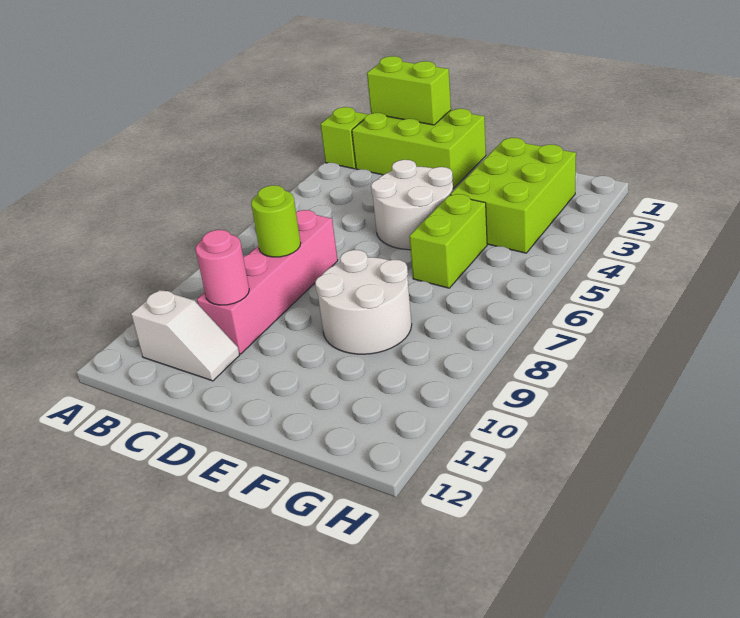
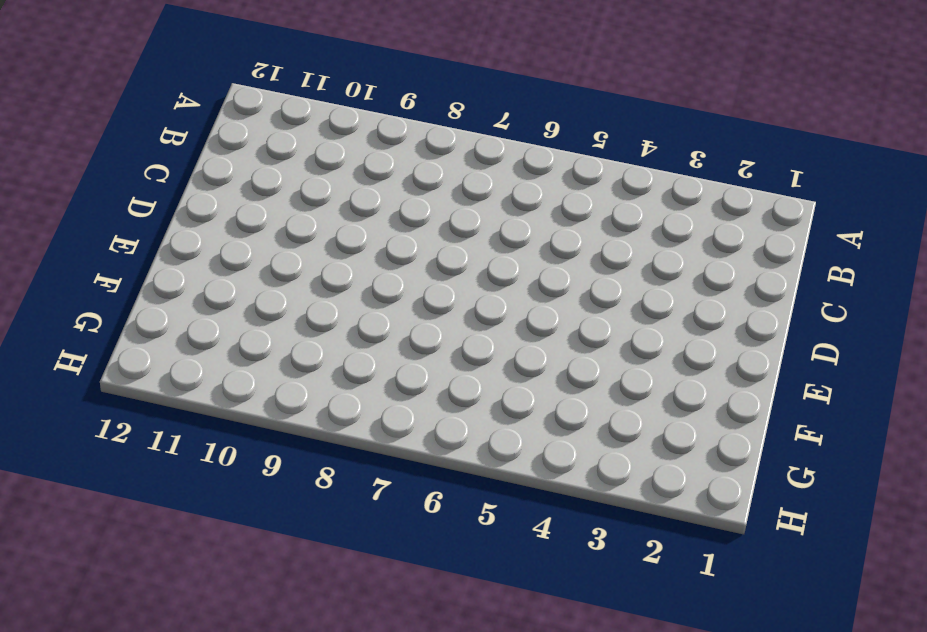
none -> lime 1x1 brick [321,107,368,169]
none -> lime 2x3 brick [352,109,486,189]

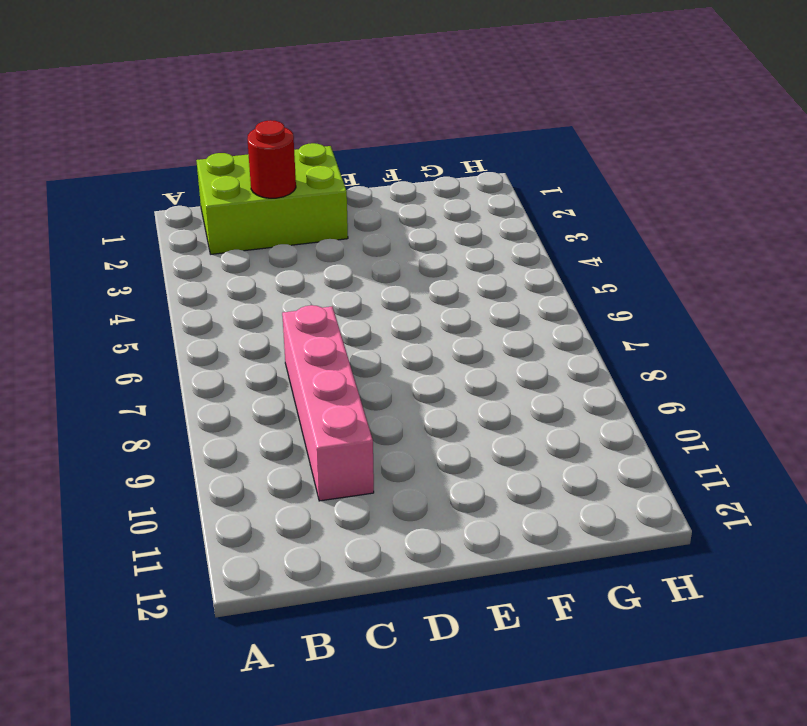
red 1x1 round brick [247,120,296,198] -> none
none -> lime 1x1 brick [321,107,368,169]
none -> white 1x2 slope [131,290,240,381]

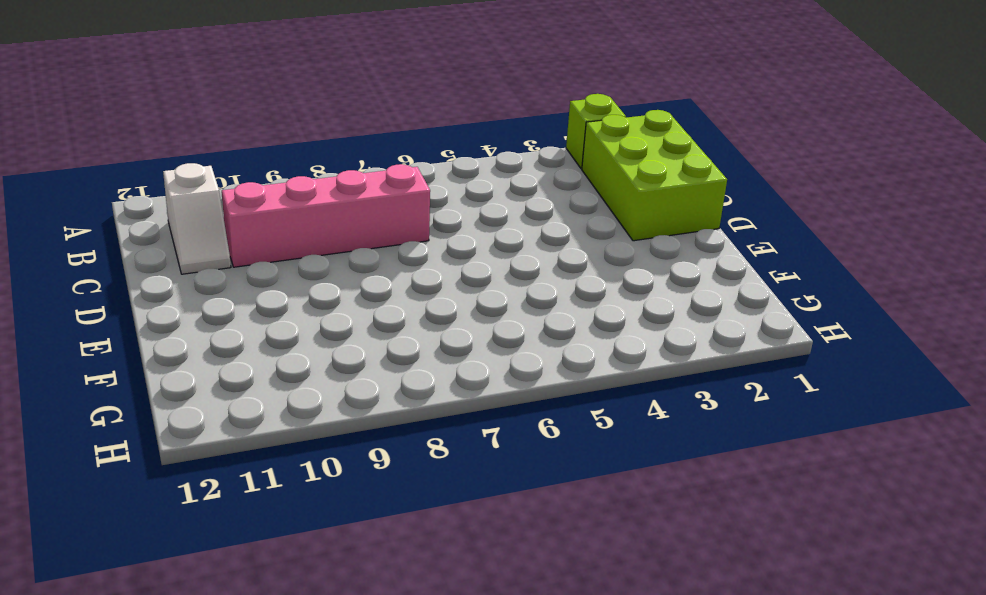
none -> white 2x2 round brick [371,160,453,250]
none -> white 2x2 round brick [315,250,412,354]

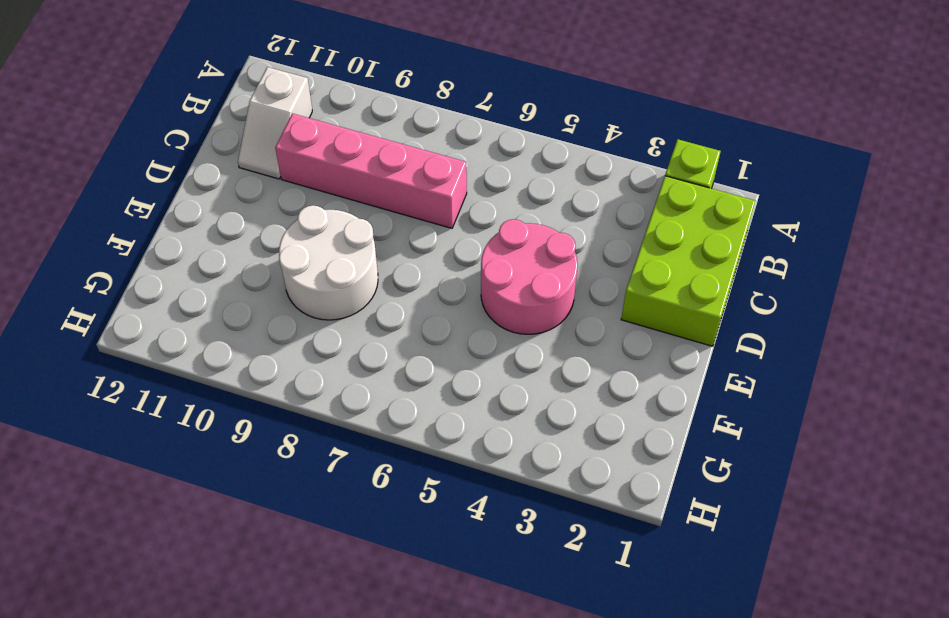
pink 2x2 round brick [481,219,578,334] -> white 2x2 round brick [371,160,453,250]
none -> lime 2x3 brick [450,138,576,253]
none -> lime 1x2 brick [409,194,487,288]

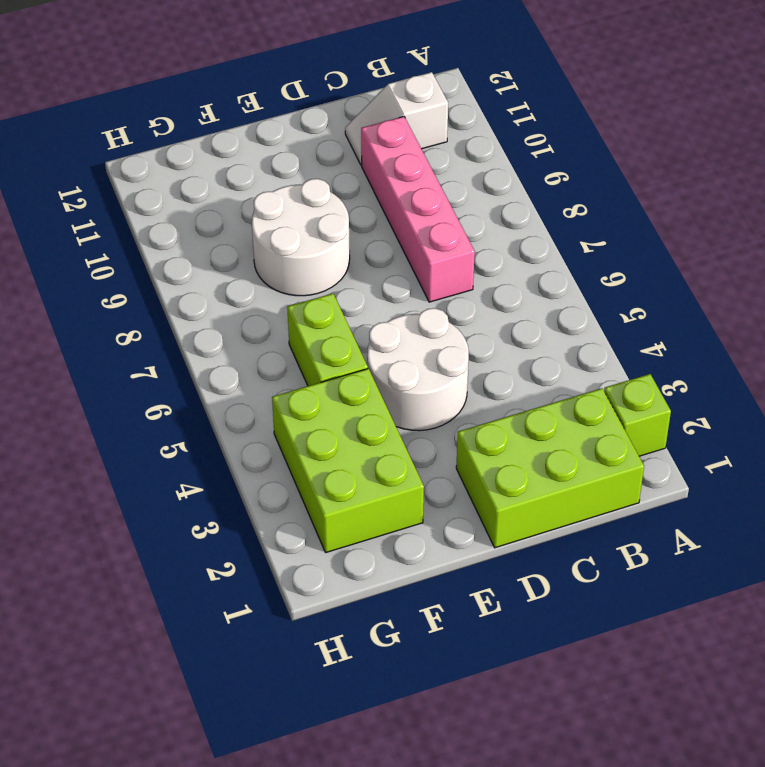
none -> lime 1x2 brick [367,56,451,125]
none -> lime 1x1 round brick [251,185,301,257]

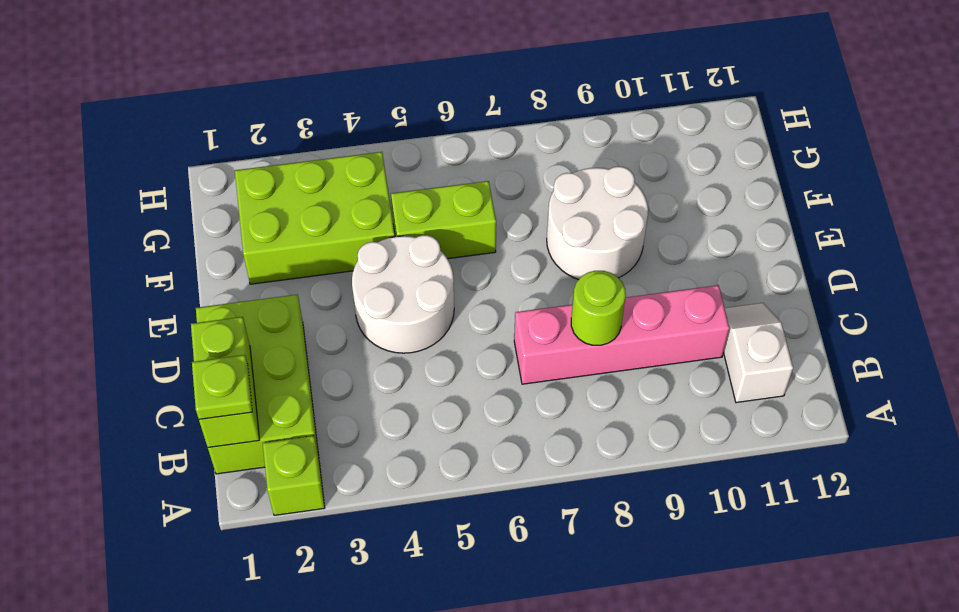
lime 1x1 plate [192,355,252,419] -> none
none -> pink 1x1 round brick [196,230,249,305]

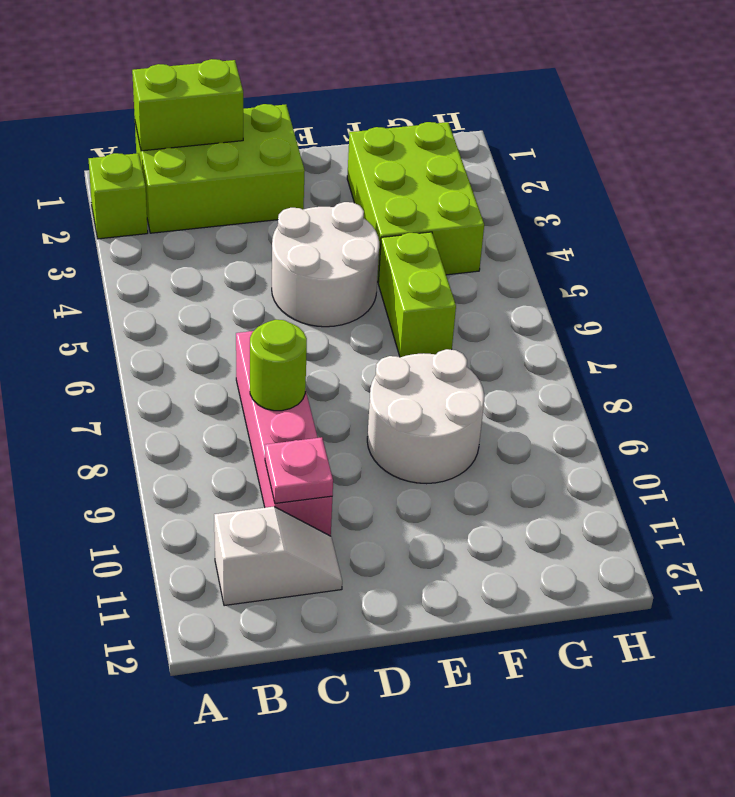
pink 1x1 plate [265,437,333,503] -> pink 1x1 round brick [196,230,249,305]

